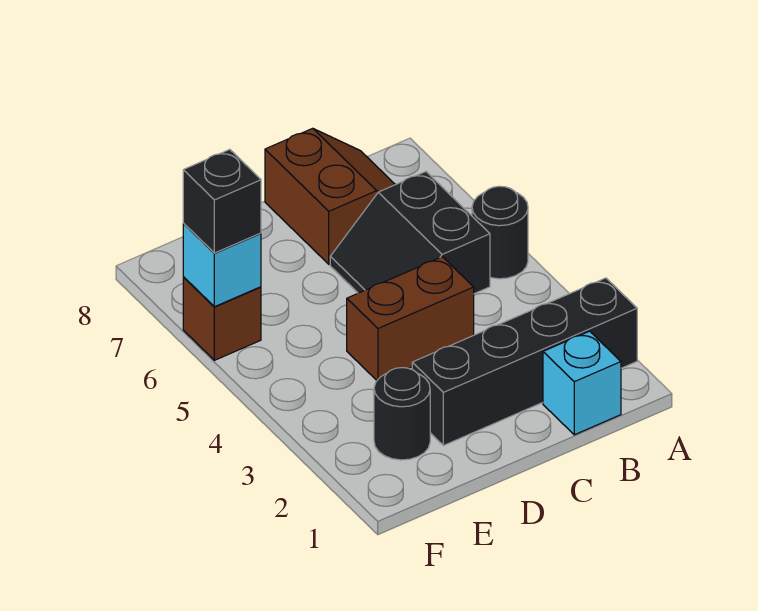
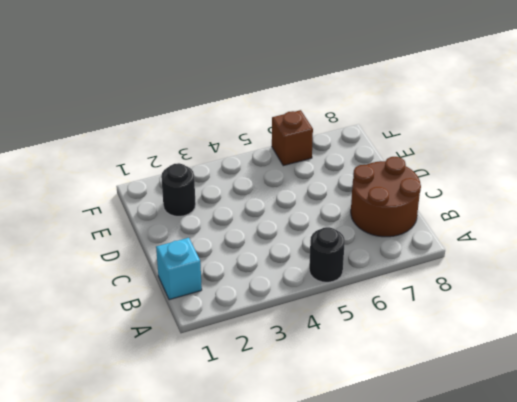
brown 2x2 round brick [351,157,421,237] -> brown 2x2 slope [265,128,395,264]
none -> black 1x4 brick [412,278,637,446]
none -> black 2x2 slope [330,172,490,294]

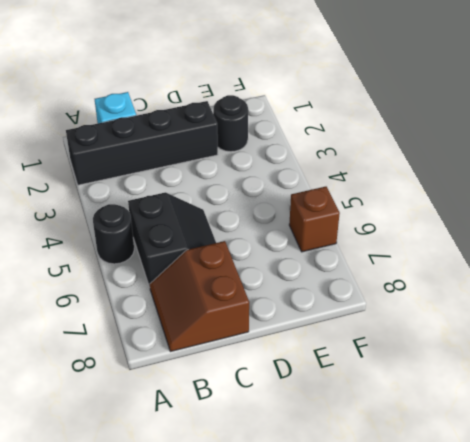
none -> brown 1x2 brick [347,257,474,380]
none -> cyan 1x1 brick [183,224,261,307]

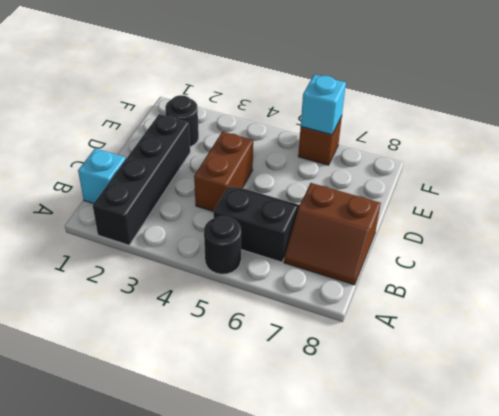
none -> black 1x1 brick [183,150,261,253]

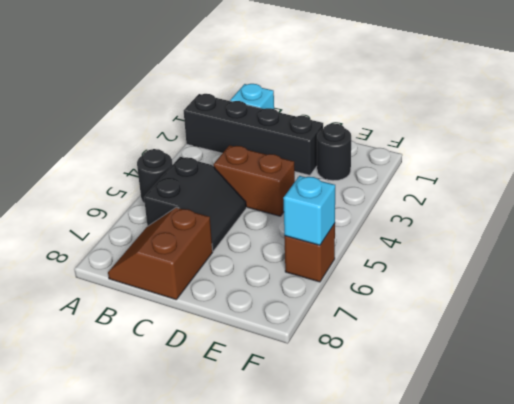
none -> black 1x1 brick [183,150,261,253]

